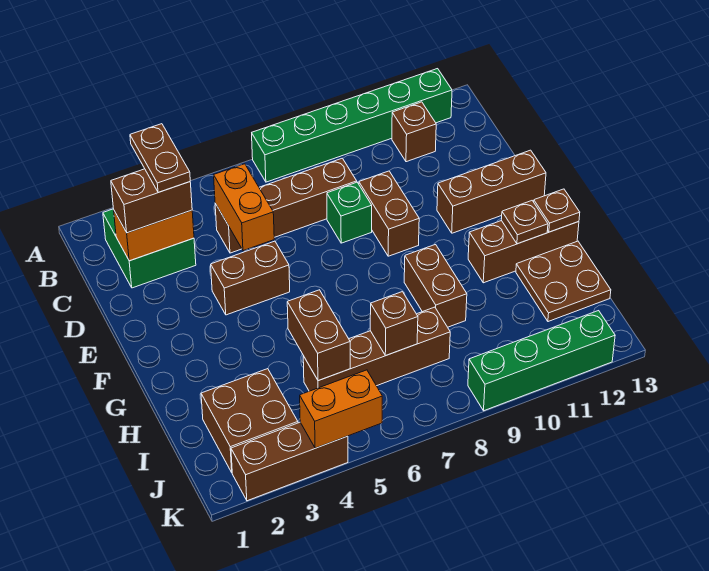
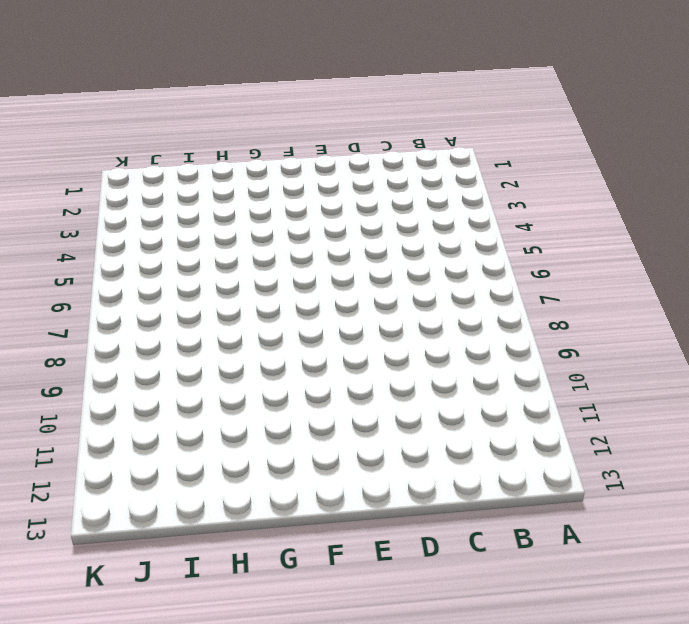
none -> green 1x6 brick [252,69,452,182]
none -> green 2x2 brick [103,209,196,288]
none -> brown 1x1 brick [392,102,436,162]

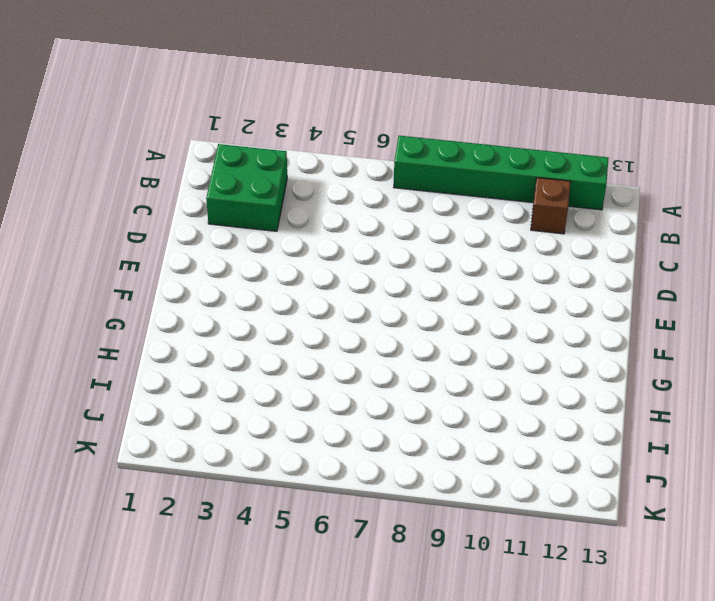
none -> brown 1x4 brick [215,158,357,253]
none -> green 1x1 brick [327,182,372,243]
none -> brown 1x2 brick [359,171,419,256]

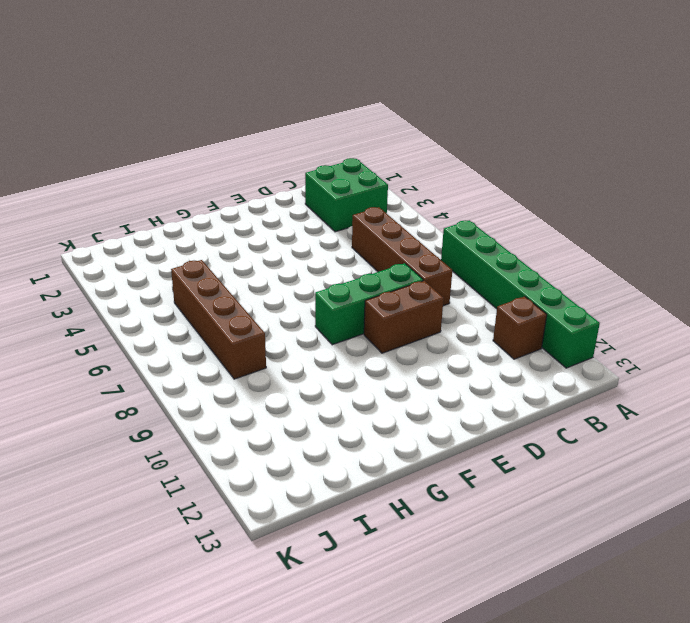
green 1x3 brick [315,263,423,345] -> green 1x1 brick [327,182,372,243]
none -> brown 1x2 brick [211,241,290,315]
none -> brown 1x3 brick [437,150,546,233]
none -> brown 1x2 brick [404,245,467,327]

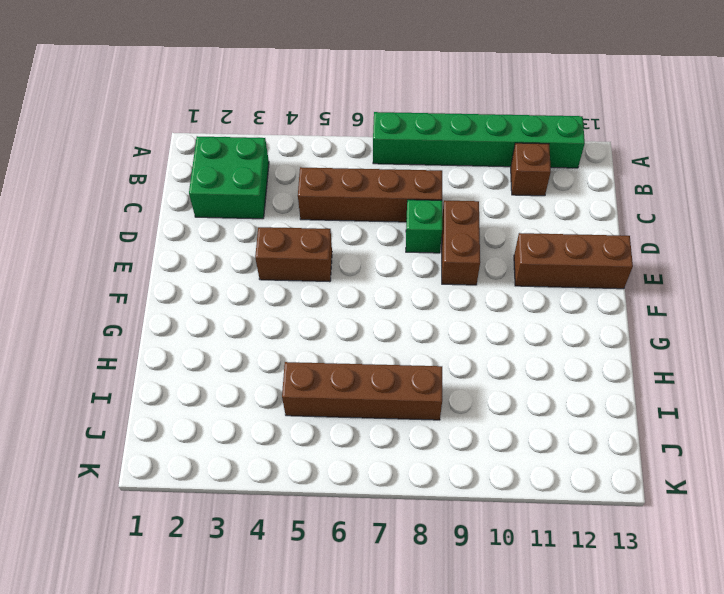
none -> brown 1x2 brick [404,245,467,327]
none -> brown 1x3 brick [468,221,579,283]
none -> brown 2x2 plate [516,241,611,322]

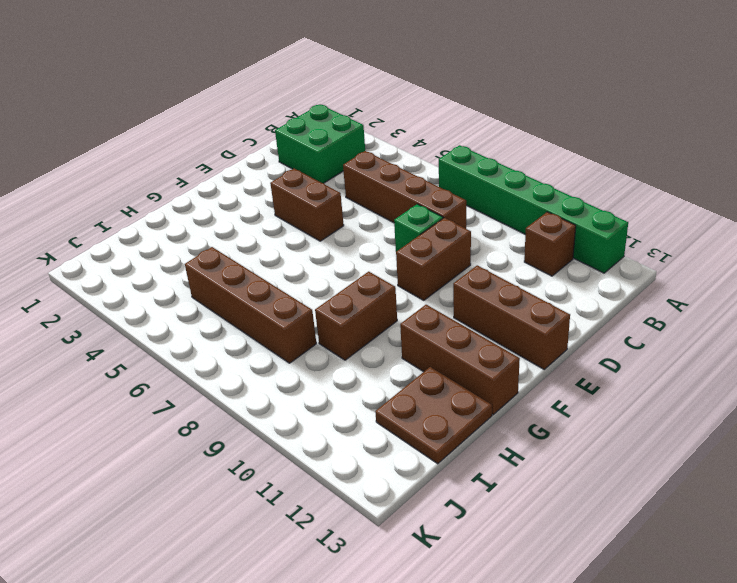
none -> brown 2x2 brick [201,369,298,472]
none -> brown 1x3 brick [231,422,348,501]
none -> green 1x4 brick [468,311,615,411]

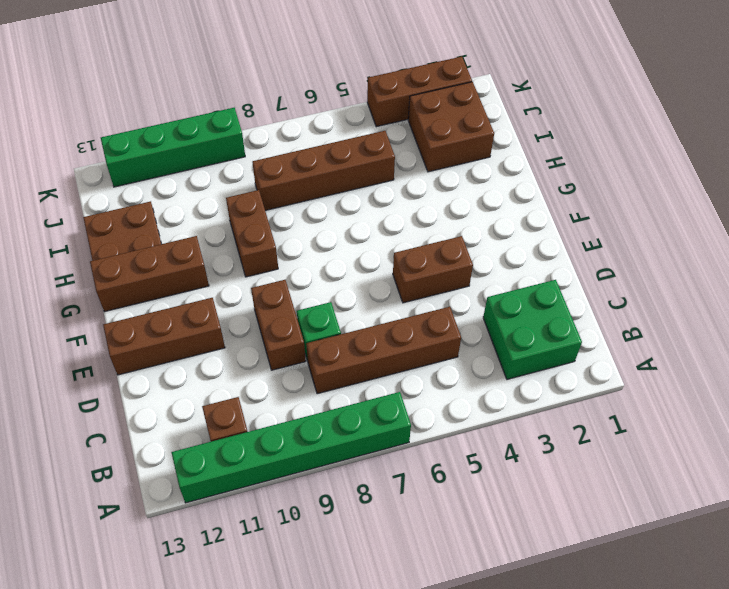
none -> orange 1x2 brick [114,210,194,261]
none -> orange 1x2 brick [214,164,274,251]
none -> brown 1x1 plate [501,201,548,244]

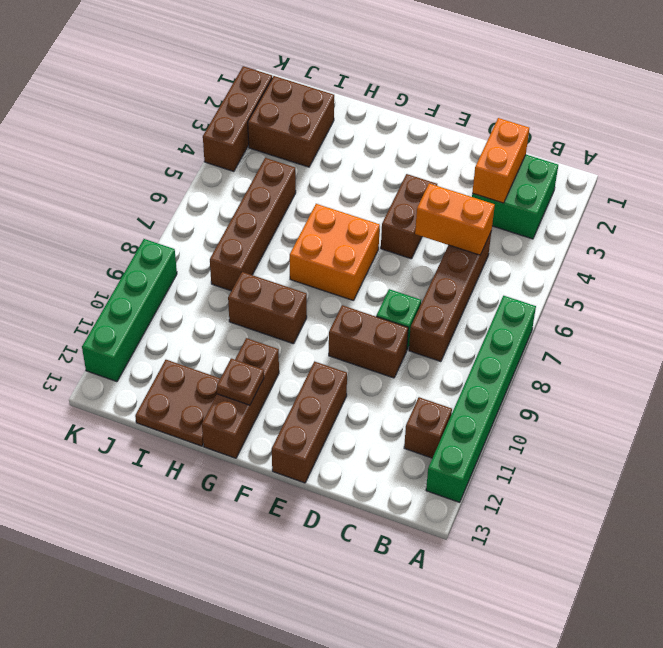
orange 2x2 brick [290,204,380,301] -> none
none -> brown 1x1 plate [534,189,580,232]
none -> brown 1x2 brick [287,290,350,381]
none -> brown 1x1 brick [370,292,418,356]

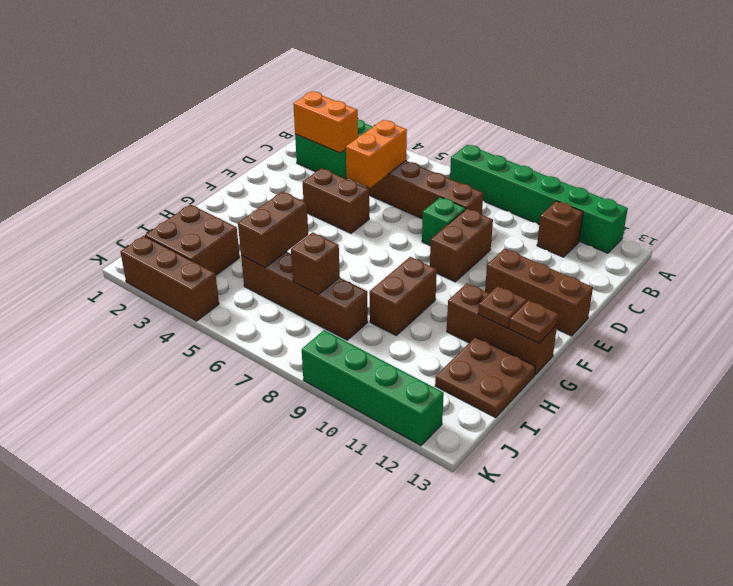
none -> orange 1x2 brick [300,370,382,448]
none -> brown 1x2 brick [111,169,192,233]
none -> brown 1x2 plate [130,124,190,192]

